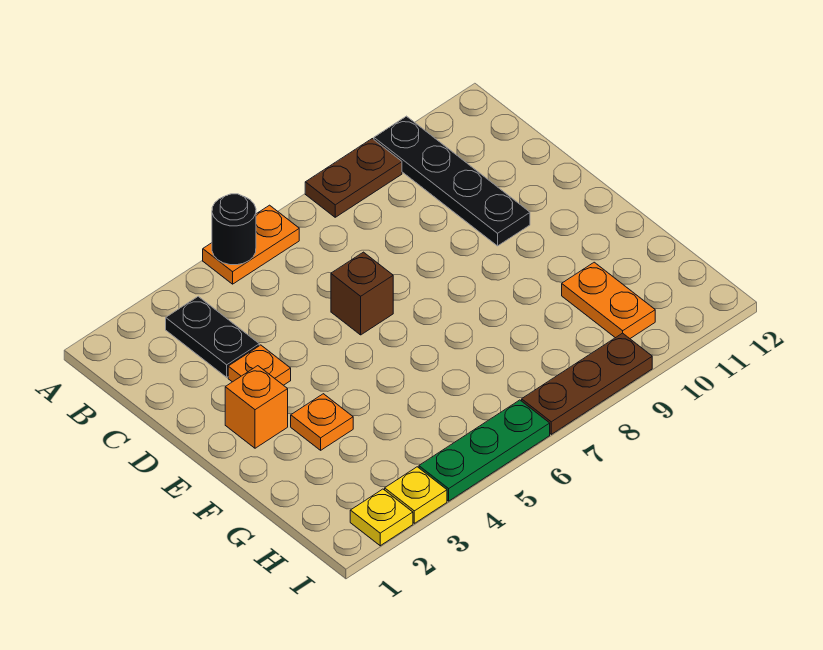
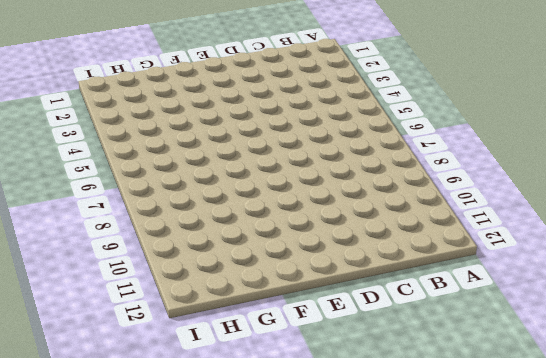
none -> orange 1x2 plate [203,205,299,284]
none -> brown 1x2 plate [305,139,402,217]
none -> black 1x4 plate [374,116,530,246]

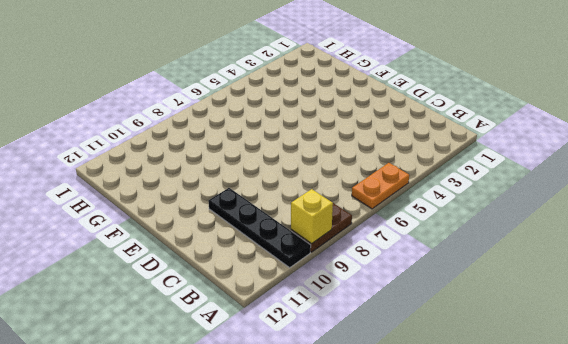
yellow 1x1 brick [291,189,333,244] -> none
none -> black 1x2 plate [166,296,259,377]
none -> orange 1x1 plate [228,345,291,385]
none -> brown 1x1 brick [331,252,393,335]

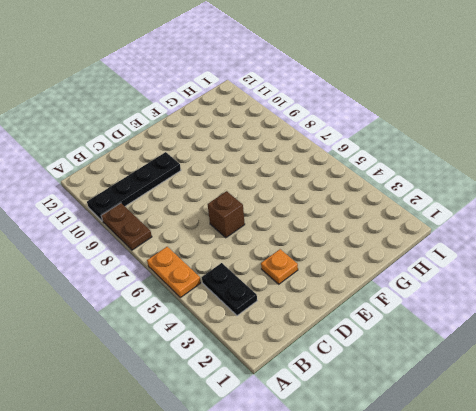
black 1x2 plate [202,263,257,316] -> black 1x2 plate turned to [166,296,259,377]
none -> orange 1x1 brick [225,366,288,448]
none -> orange 1x1 plate [291,394,353,450]
none -> orange 1x2 plate [562,262,655,338]

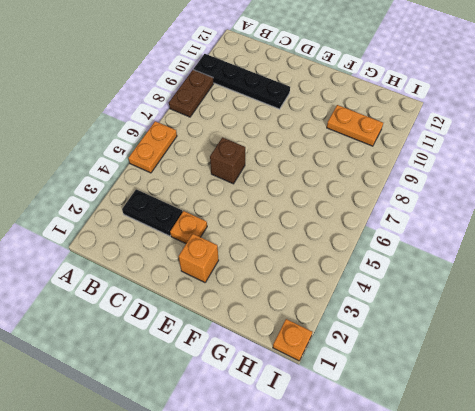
orange 1x1 plate [273,319,312,361] -> orange 1x1 plate moved to [291,394,353,450]
none -> yellow 1x1 plate [350,489,413,546]
none -> yellow 1x1 plate [385,467,447,523]
none -> green 1x3 plate [419,400,550,501]

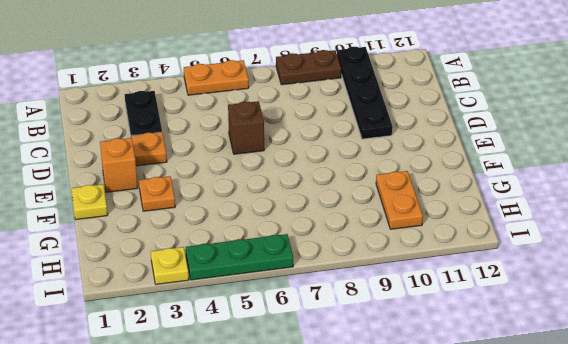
yellow 1x1 plate [71,184,108,220] -> yellow 1x1 plate moved to [350,489,413,546]
none -> brown 1x3 plate [522,333,652,434]
none -> black 1x1 round brick [212,194,256,265]

